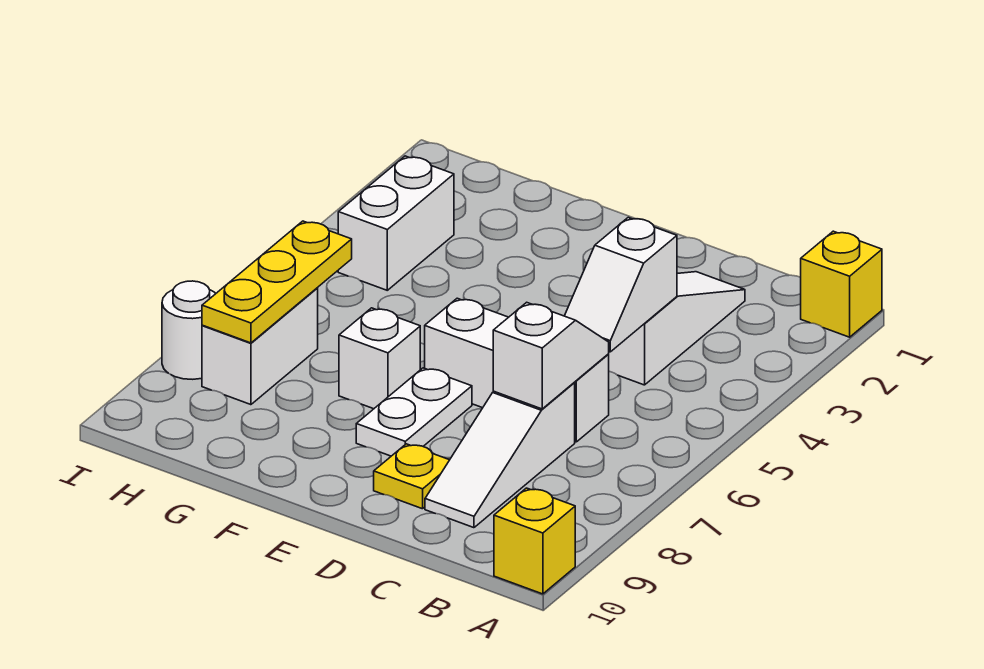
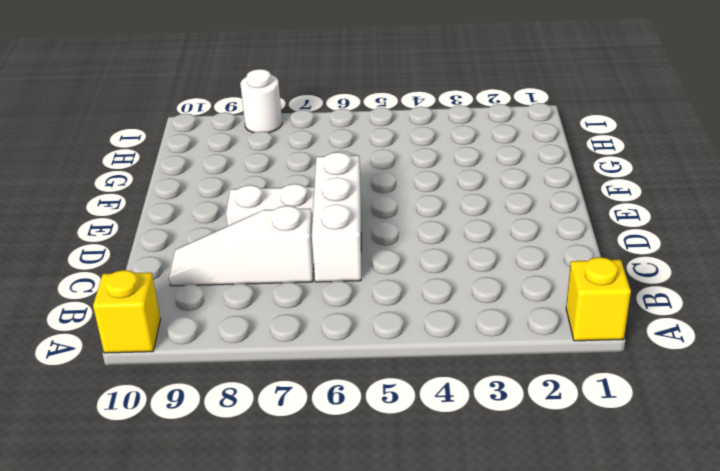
none -> white 1x3 slope [609,272,745,385]
none -> yellow 1x1 plate [374,444,449,509]
none -> white 1x1 brick [339,308,420,409]

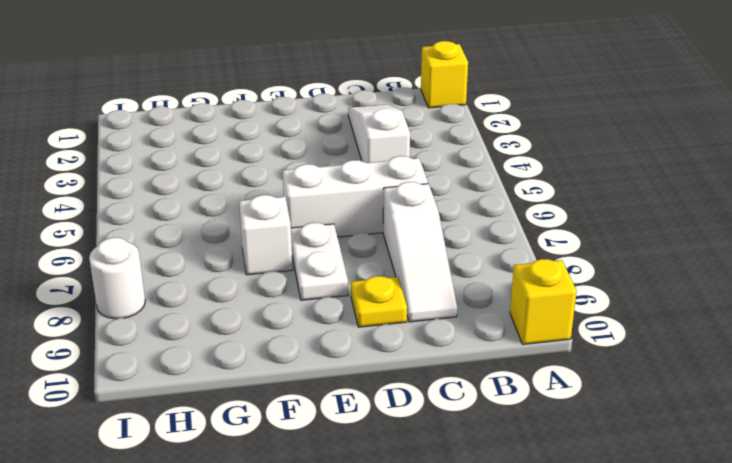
none -> white 1x2 brick [338,156,454,290]
none -> white 1x2 brick [202,288,318,405]
none -> white 1x2 slope [565,218,677,352]

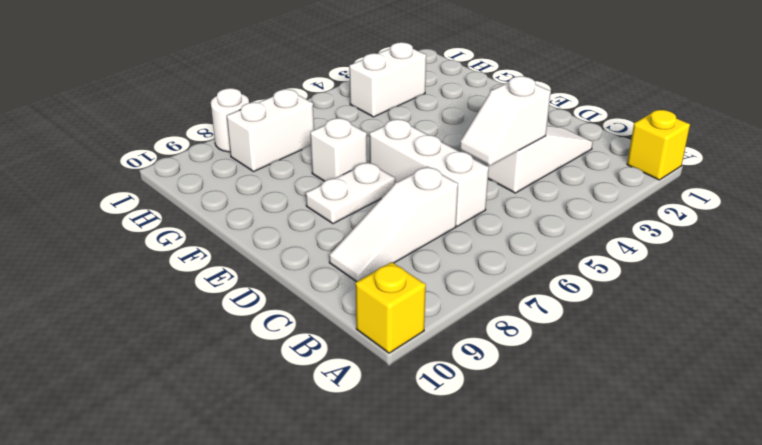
none -> yellow 1x1 plate [374,444,449,509]
none -> white 1x2 slope [493,302,609,409]
none -> yellow 1x3 plate [202,221,352,343]

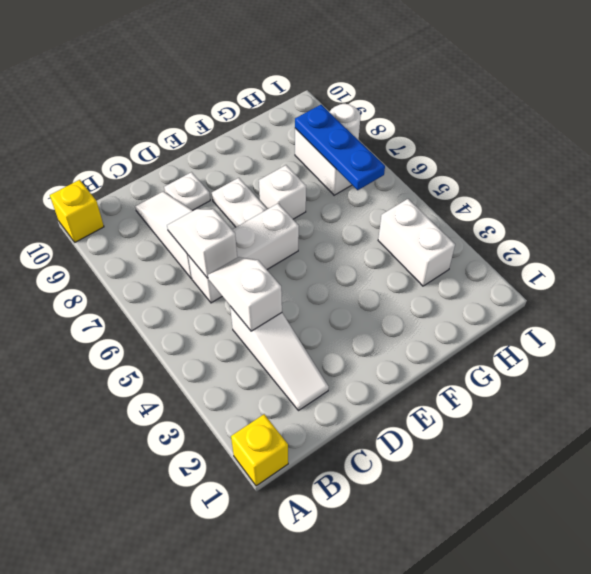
white 1x2 slope [167,209,237,278] -> white 1x2 slope turned to [493,302,609,409]
white 1x1 plate [164,172,210,211] -> yellow 1x1 plate [374,444,449,509]
blue 1x3 plate [295,105,385,190] -> yellow 1x3 plate [202,221,352,343]

